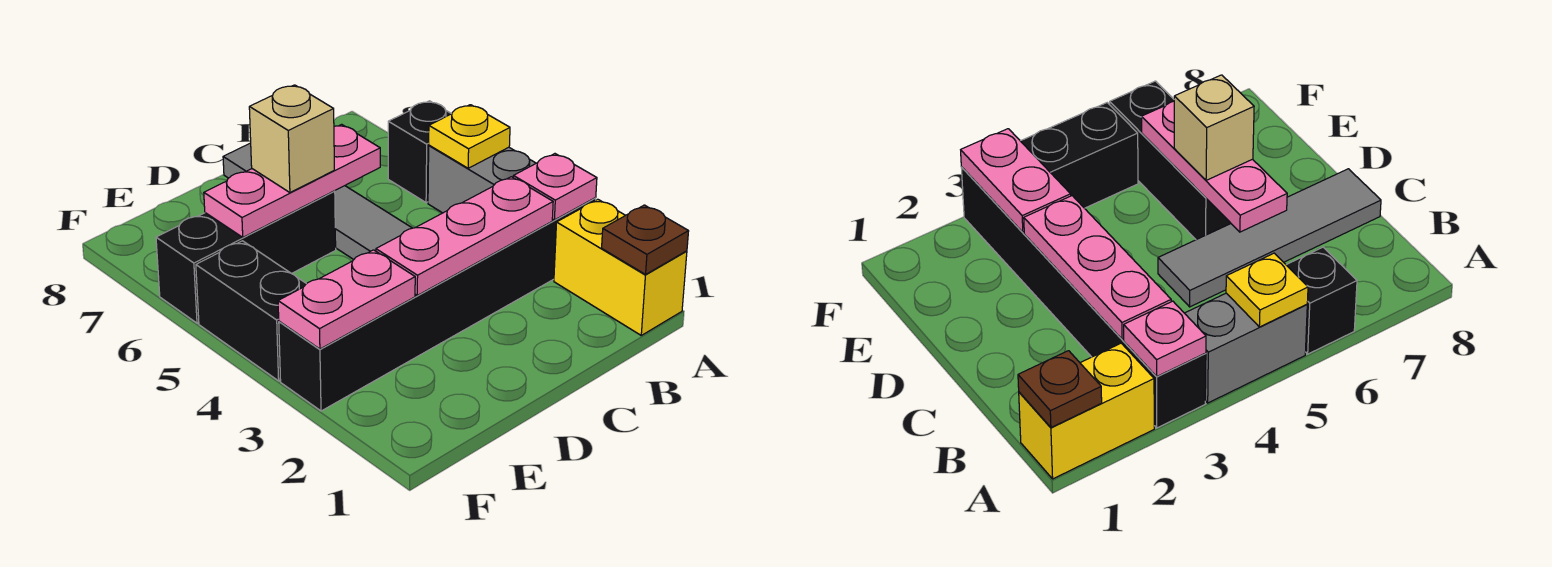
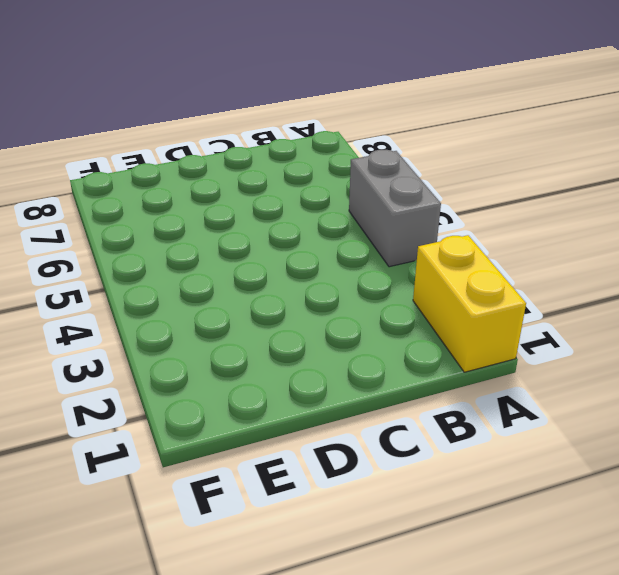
none -> black 1x6 brick [279,198,596,411]
none -> black 1x1 brick [388,101,451,203]
none -> grey 1x4 tile [223,143,412,260]

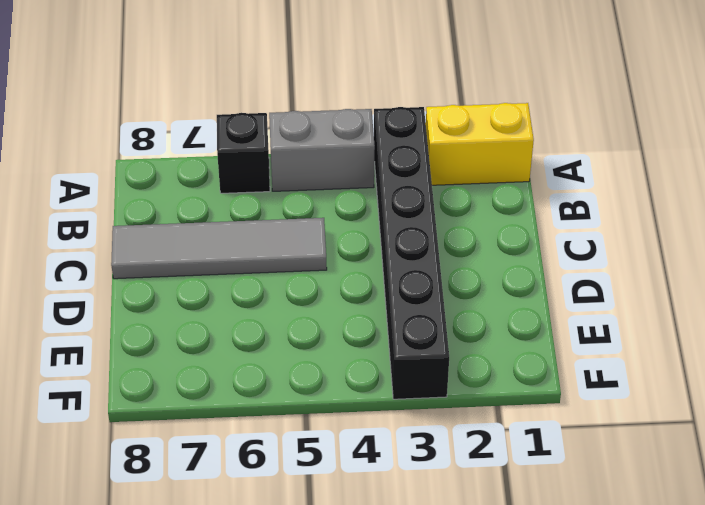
none -> black 1x3 brick [156,191,336,323]
none -> black 1x2 brick [196,241,306,381]
none -> brown 1x1 plate [602,205,689,274]

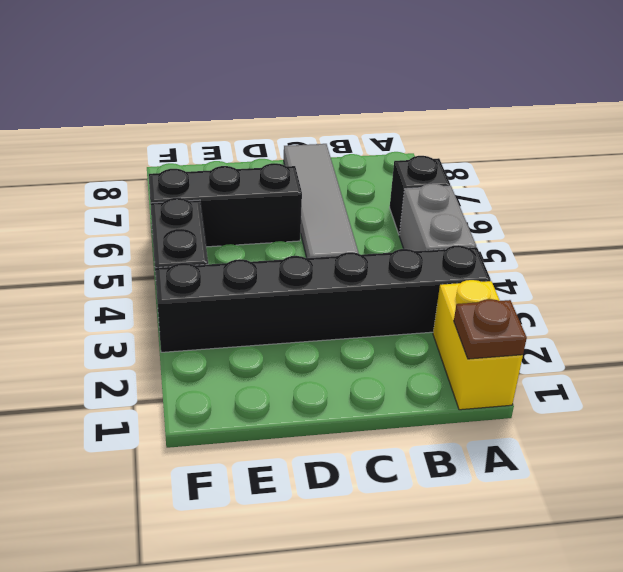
none -> pink 1x1 plate [513,154,597,220]
none -> yellow 1x1 plate [429,105,510,168]
none -> pink 1x3 plate [376,177,553,295]

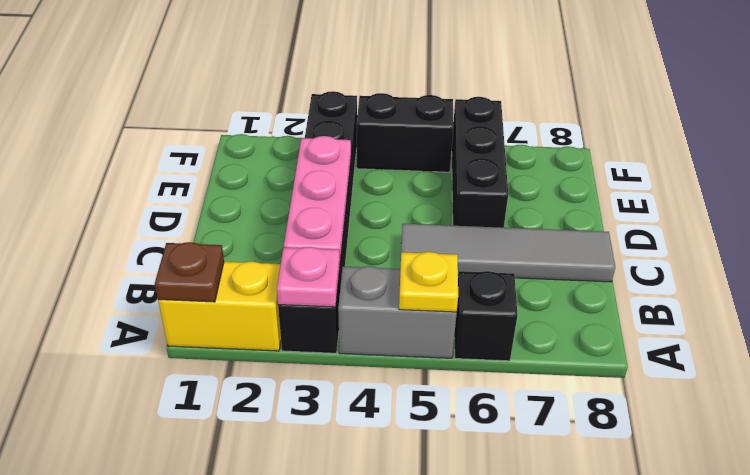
none -> pink 1x3 plate [204,124,380,237]
none -> pink 1x2 plate [278,250,415,349]
none -> tan 1x1 brick [249,85,334,193]

